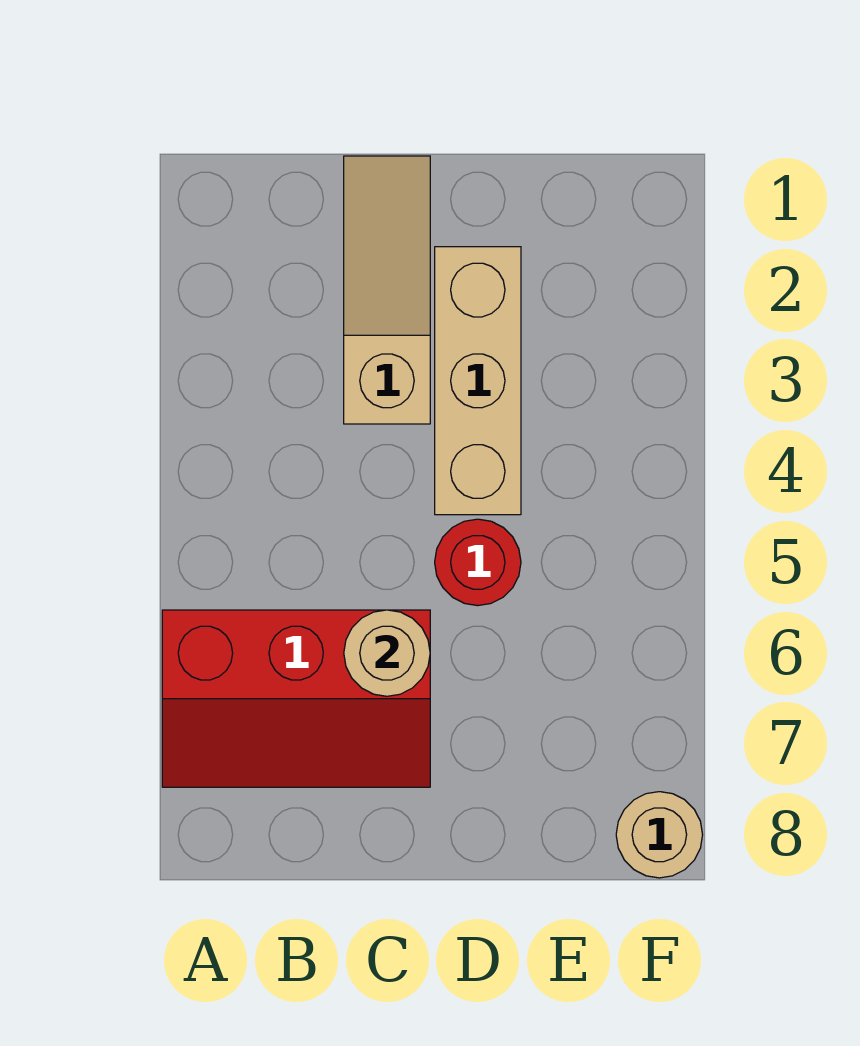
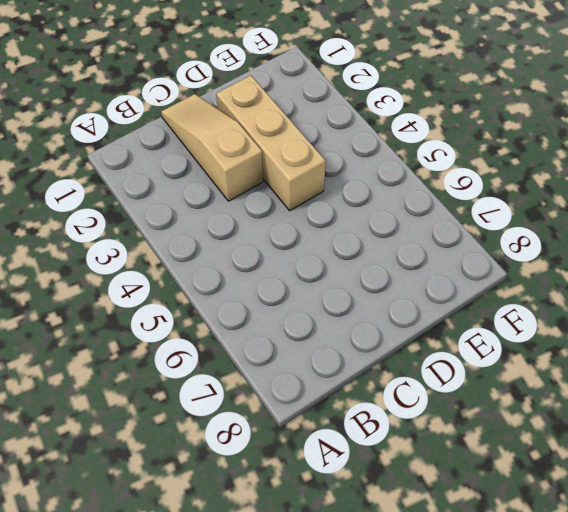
none -> red 2x3 slope [162,610,430,787]
none -> red 1x1 round brick [435,519,521,606]

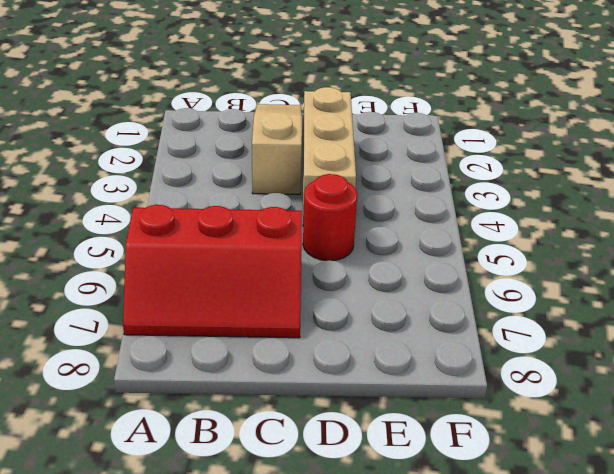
none -> tan 1x1 round brick [616,792,703,878]
none -> tan 1x1 round brick [344,610,430,696]

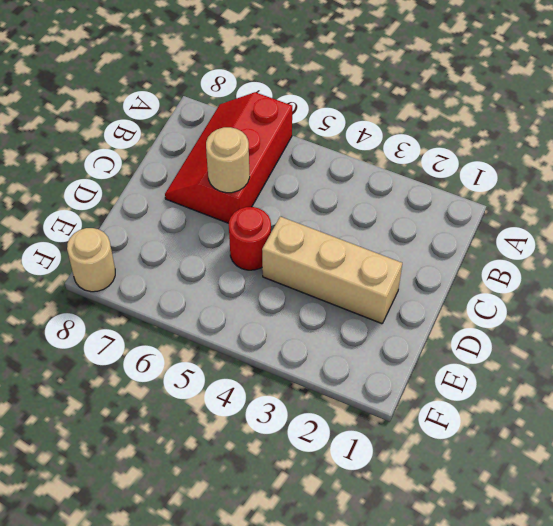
none -> tan 1x3 slope [344,156,430,424]

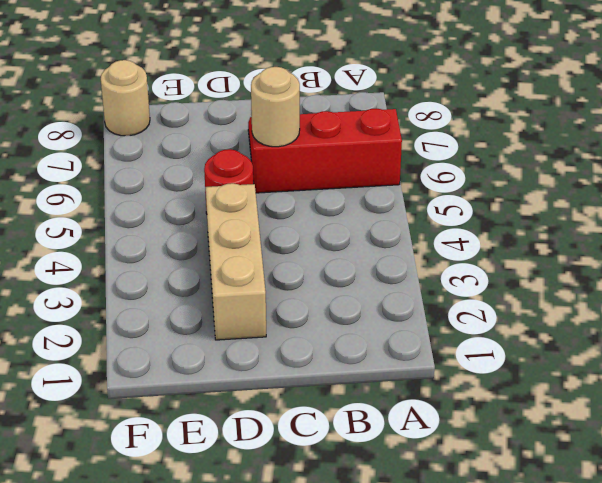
none -> tan 1x3 slope [344,156,430,424]

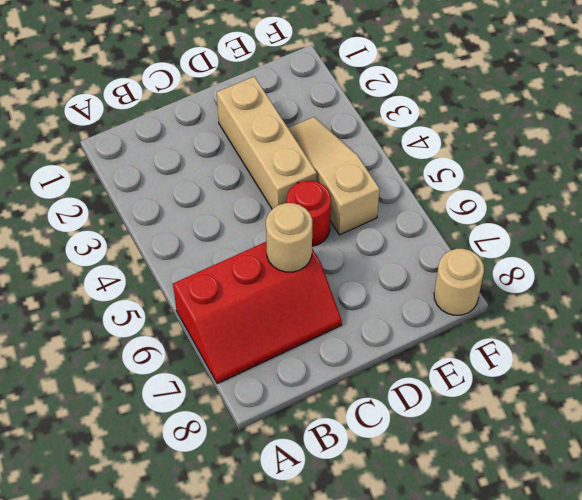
tan 1x3 slope [288,117,380,235] -> tan 1x3 slope moved to [344,156,430,424]

